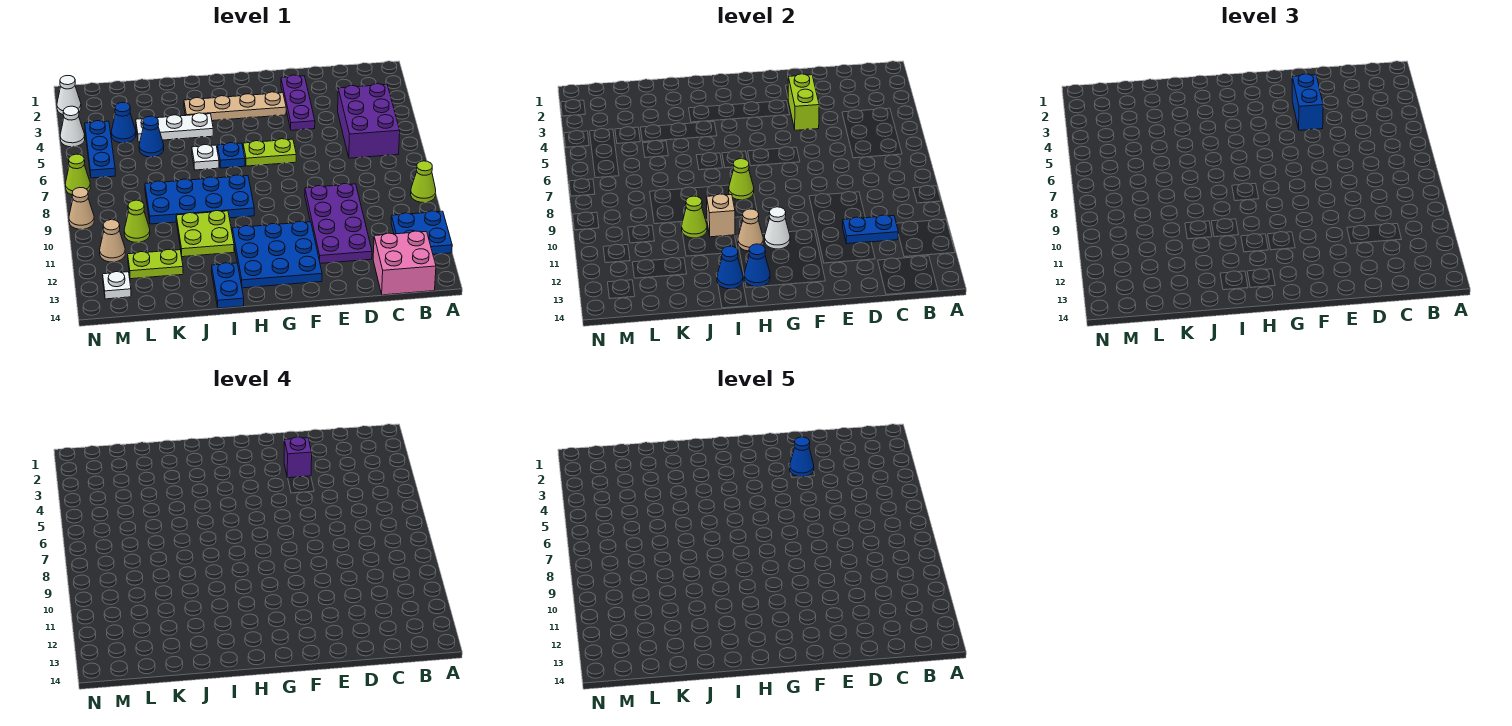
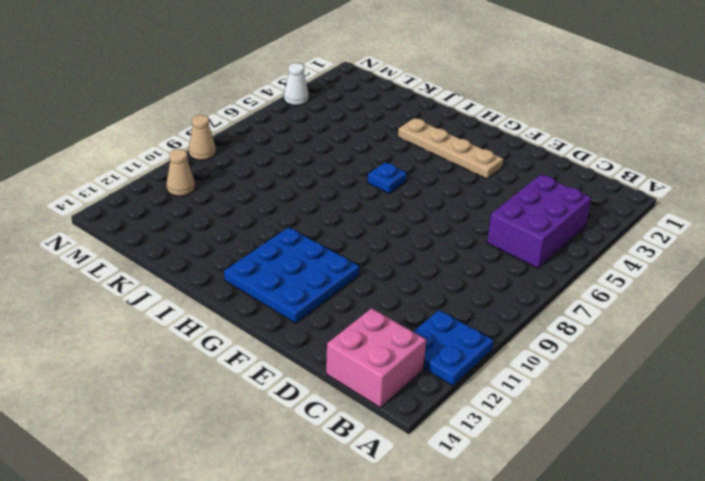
none -> lime 1x1 cone [411,161,436,203]
none -> purple 2x4 plate [305,184,372,263]
none -> purple 1x3 plate [281,75,315,130]
none -> lime 1x2 plate [243,139,296,166]

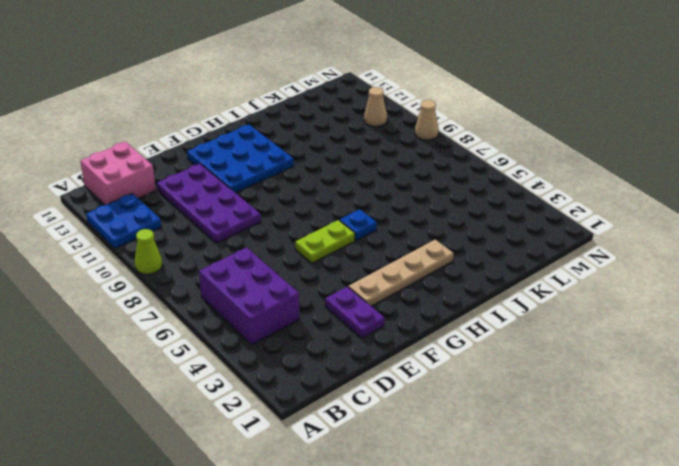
purple 1x2 plate [325,287,385,338] -> purple 1x3 plate [281,75,315,130]
none -> blue 2x4 plate [145,175,254,224]
none -> white 1x3 plate [136,113,213,142]
none -> white 1x1 plate [192,145,219,170]
none -> lime 2x2 plate [176,211,234,257]

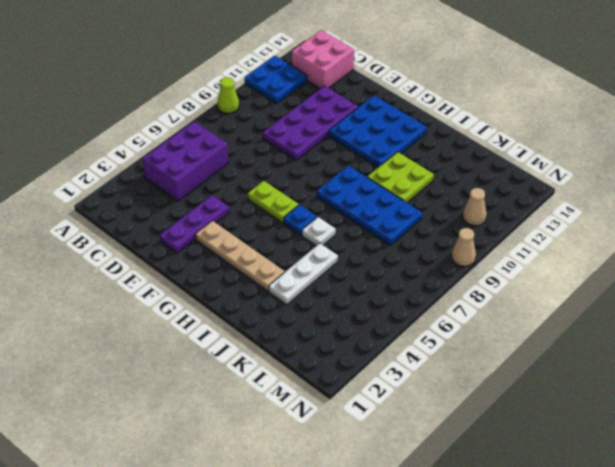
white 1x3 plate [269,243,338,305] -> white 1x3 plate turned to [136,113,213,142]
none -> blue 1x2 plate [212,263,244,308]
none -> blue 1x1 cone [139,116,164,157]
none -> lime 1x2 plate [128,249,183,279]
none -> blue 1x1 cone [111,103,136,143]

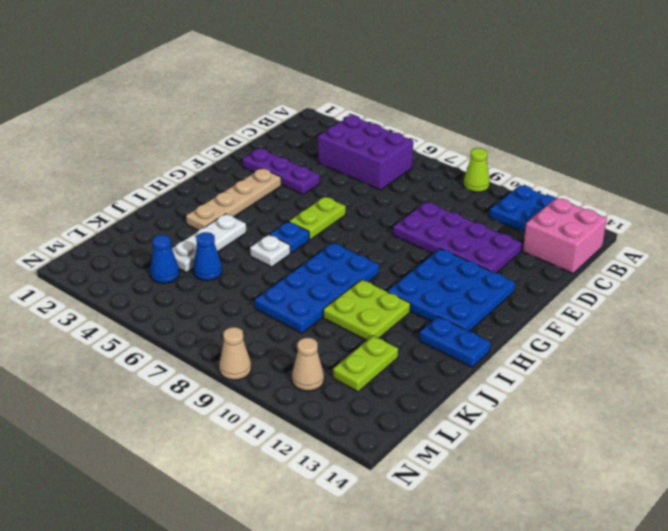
none -> lime 1x1 cone [124,200,150,242]
none -> blue 1x3 plate [85,121,115,178]
none -> white 1x1 plate [103,272,131,299]
none -> white 1x1 cone [57,76,81,115]

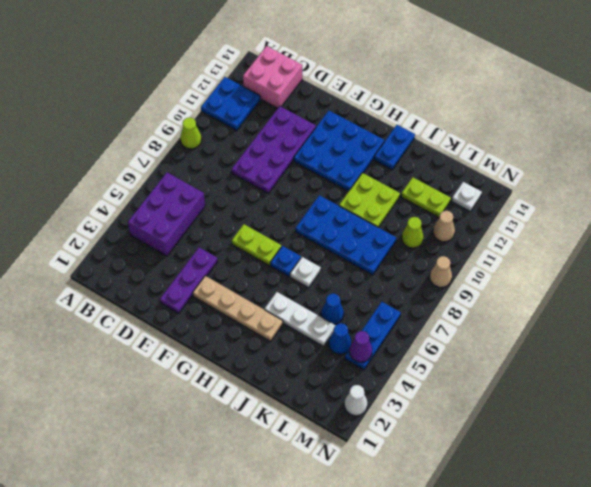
purple 1x1 cone [349,331,372,362] -> none
none -> white 1x1 cone [60,106,85,147]
none -> lime 1x1 cone [65,154,90,195]
none -> blue 1x2 plate [843,215,898,244]
none -> lime 1x2 brick [788,74,819,130]

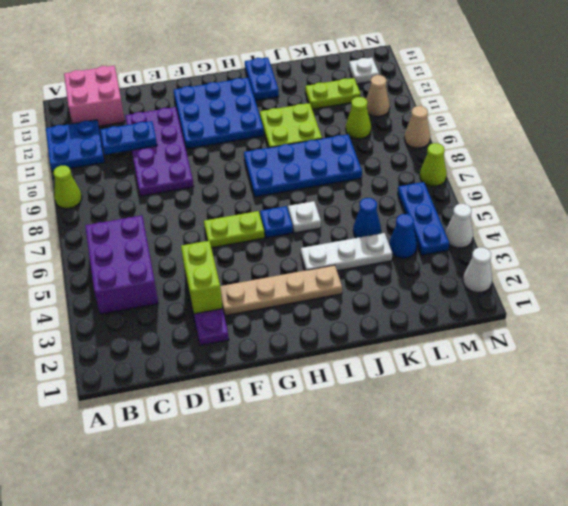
none -> white 1x1 cone [765,207,790,249]
none -> lime 1x1 cone [729,159,754,200]
none -> tan 1x1 cone [738,209,763,251]
none -> blue 1x1 cone [744,244,770,287]

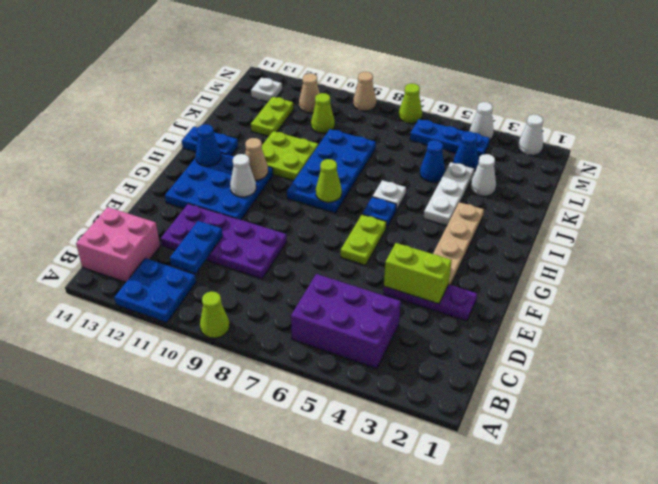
white 1x1 cone [470,154,496,196] -> none
none -> tan 1x1 brick [707,194,735,237]
none -> blue 1x1 cone [717,246,743,289]
none -> lime 1x1 cone [682,196,707,238]
none -> blue 1x2 brick [1292,74,1323,130]

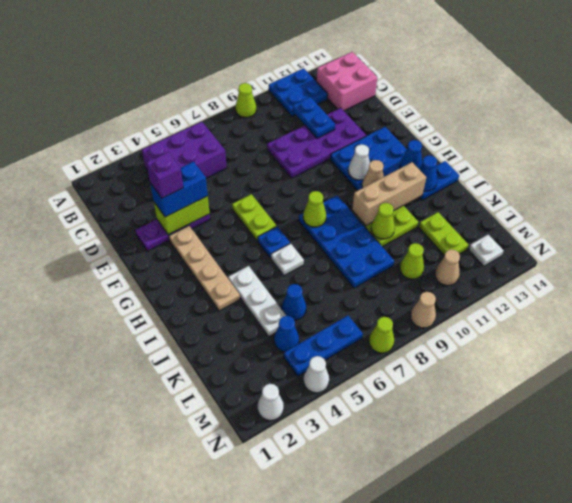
tan 1x3 brick [352,162,426,226] -> tan 1x1 brick [707,194,735,237]
none -> blue 1x1 cone [790,437,814,477]

